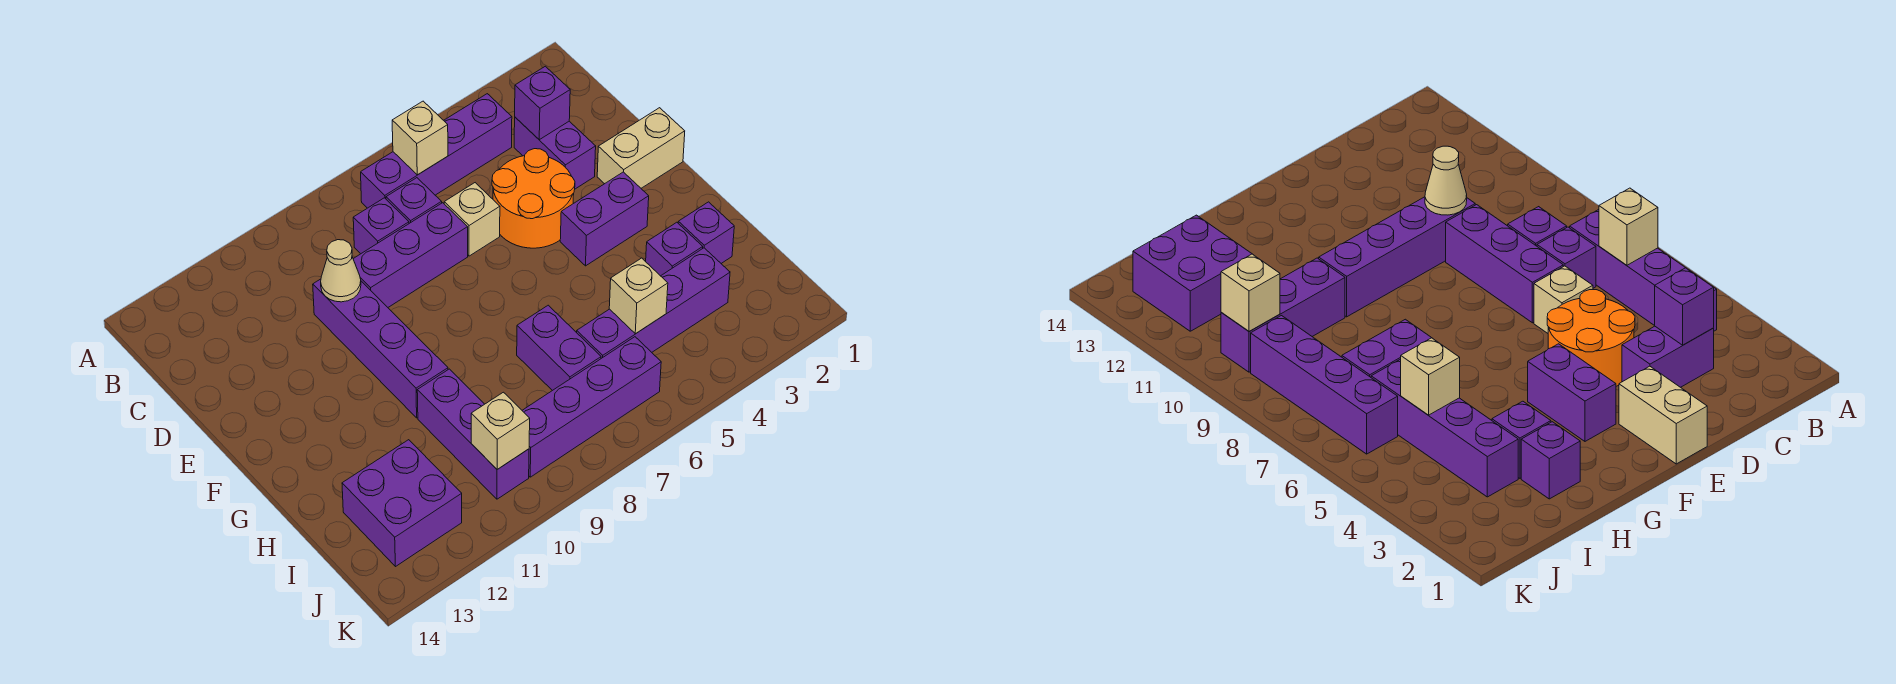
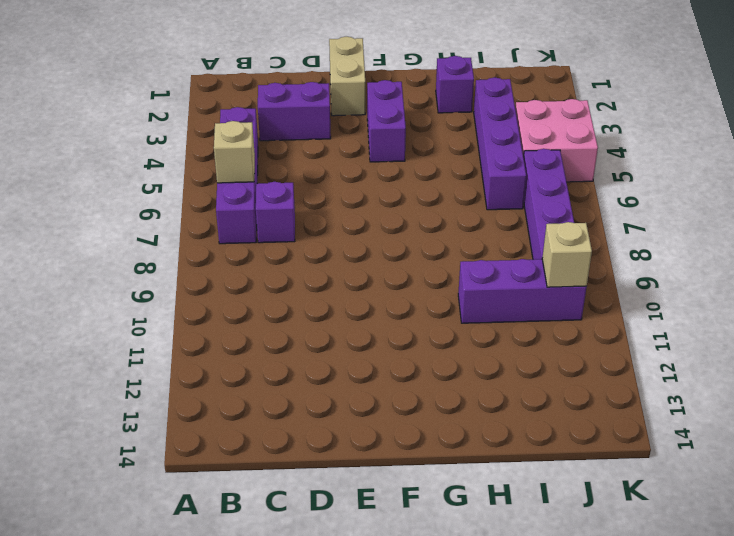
pink 2x2 brick [515,99,598,182] -> none
none -> purple 1x1 brick [353,198,409,254]
none -> orange 2x2 round brick [492,149,575,248]
none -> tan 1x1 brick [444,183,500,256]

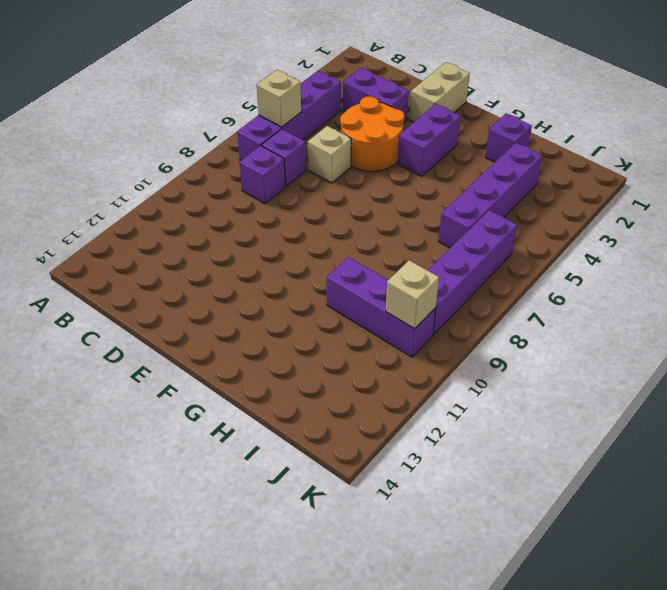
none -> purple 1x3 brick [353,203,468,307]
none -> purple 1x4 brick [313,279,448,418]
none -> purple 1x1 brick [646,222,703,276]

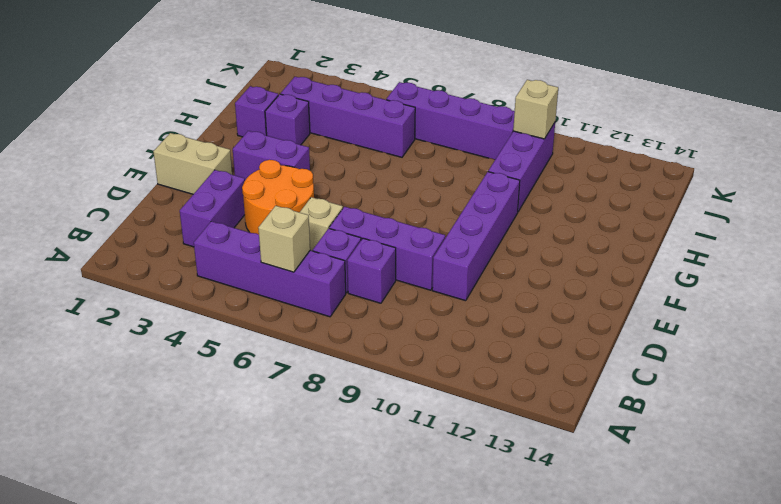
none -> purple 1x2 brick [517,305,601,391]
none -> purple 2x2 brick [342,440,462,566]
none -> purple 1x1 brick [515,66,570,140]

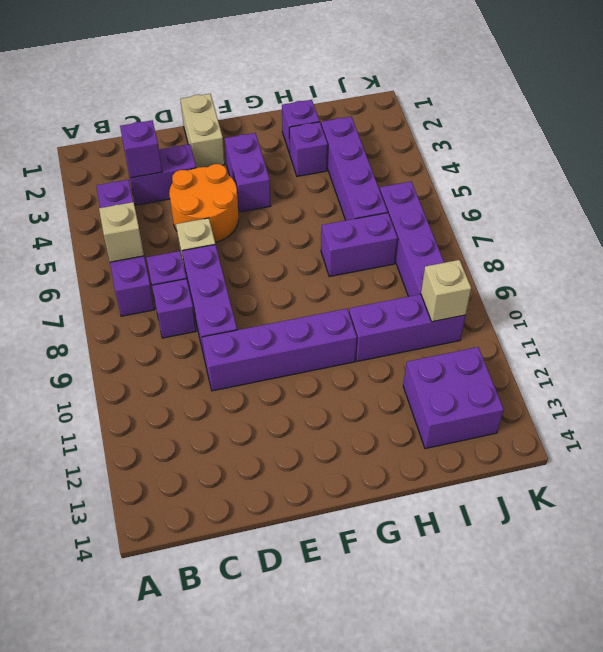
none -> tan 1x1 cone [321,240,361,302]
none -> tan 1x1 brick [609,258,668,334]

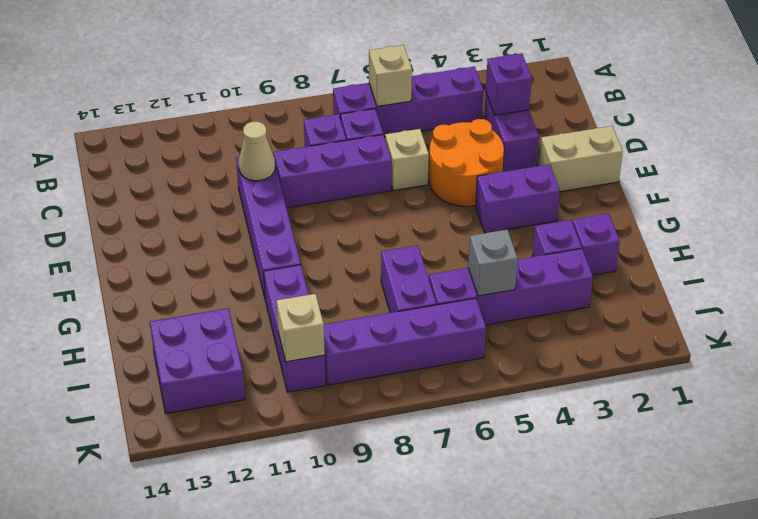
grey 1x1 brick [468,230,518,296] -> tan 1x1 brick [609,258,668,334]

